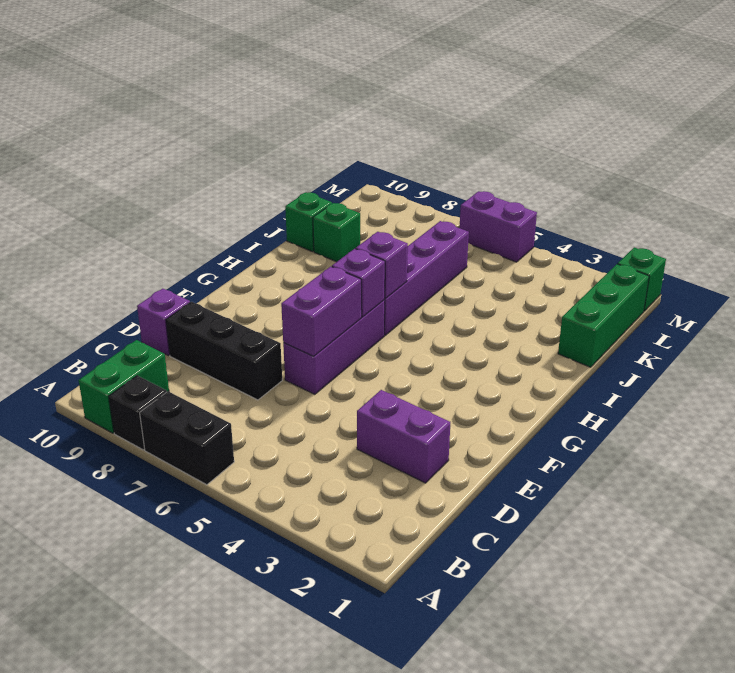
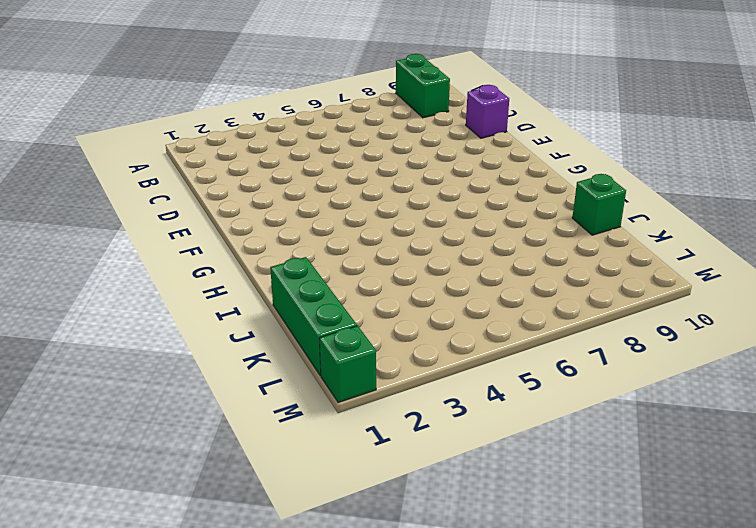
none -> black 1x2 brick [140,391,234,485]
none -> black 1x1 brick [109,376,167,450]
none -> purple 1x2 brick [357,390,450,483]

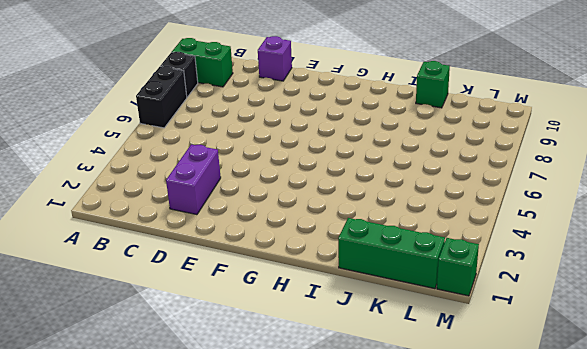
none -> black 1x3 brick [166,302,282,400]
none -> purple 1x3 brick [283,300,385,394]
none -> purple 1x4 brick [384,221,469,335]

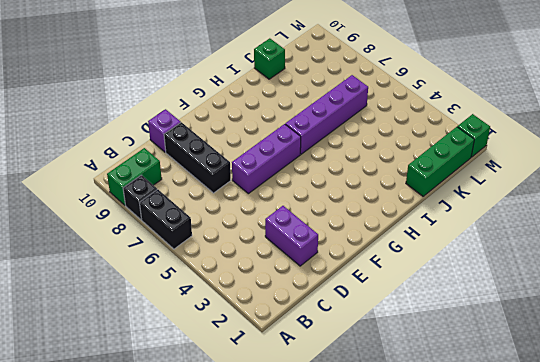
none -> green 1x1 brick [313,203,360,262]
none -> purple 1x2 brick [460,191,537,262]
none -> purple 1x2 brick [281,267,362,356]

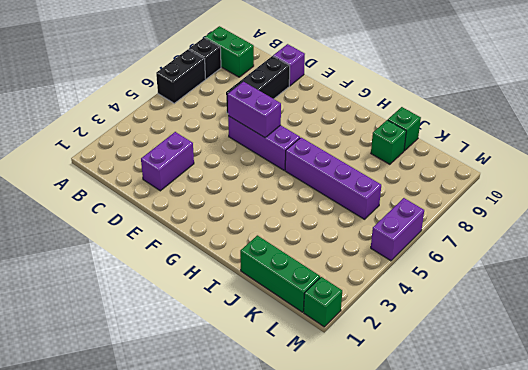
none -> purple 1x1 brick [332,249,385,317]
none -> purple 1x1 brick [356,232,408,298]

